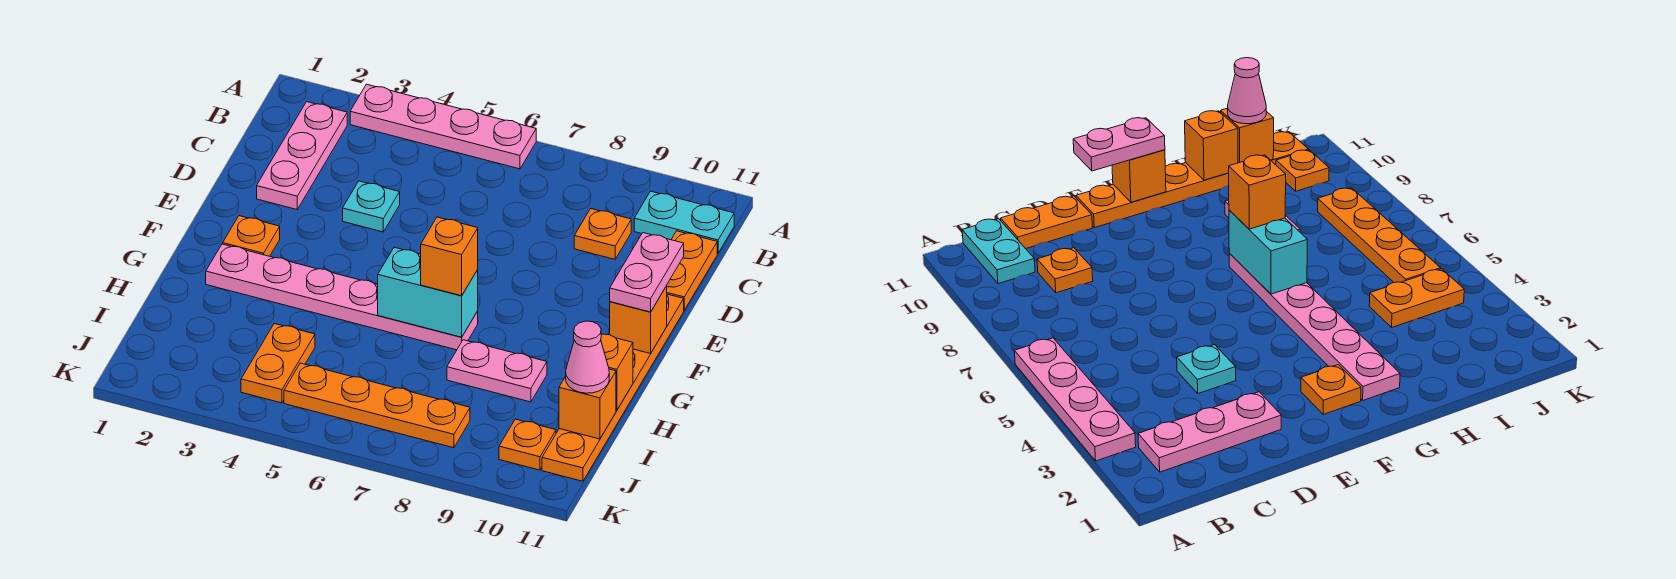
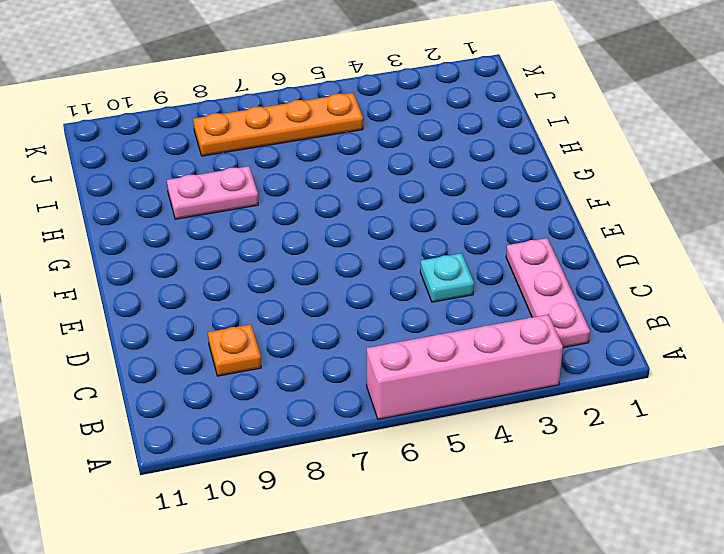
pink 1x4 brick [367,314,563,419] -> pink 1x4 plate [350,84,536,169]
none -> cyan 1x2 plate [634,191,734,253]
none -> orange 1x2 plate [667,231,717,310]
none -> orange 1x6 plate [542,294,684,481]

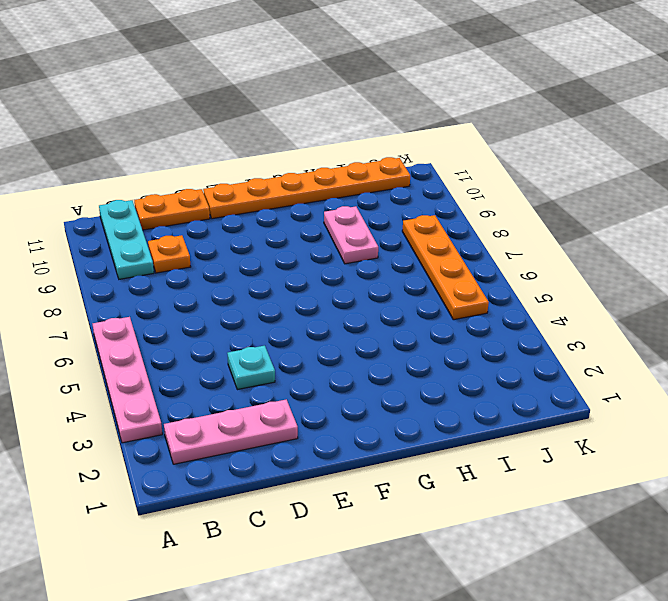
cyan 1x3 plate [99,200,154,279] -> cyan 1x2 plate [634,191,734,253]
none -> orange 1x1 plate [223,216,280,256]
none -> pink 1x6 plate [206,244,478,350]
none -> orange 1x2 plate [241,323,315,403]

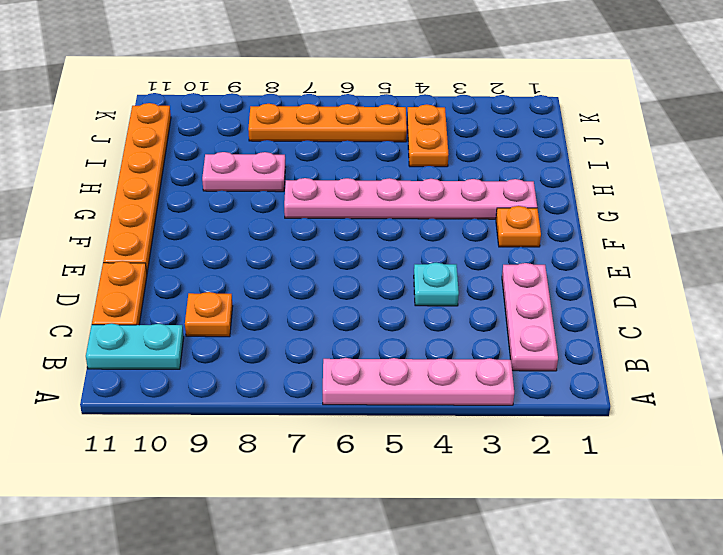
none -> orange 1x1 plate [499,419,556,470]
none -> orange 1x1 brick [610,286,667,354]
none -> cyan 1x2 brick [378,247,478,337]

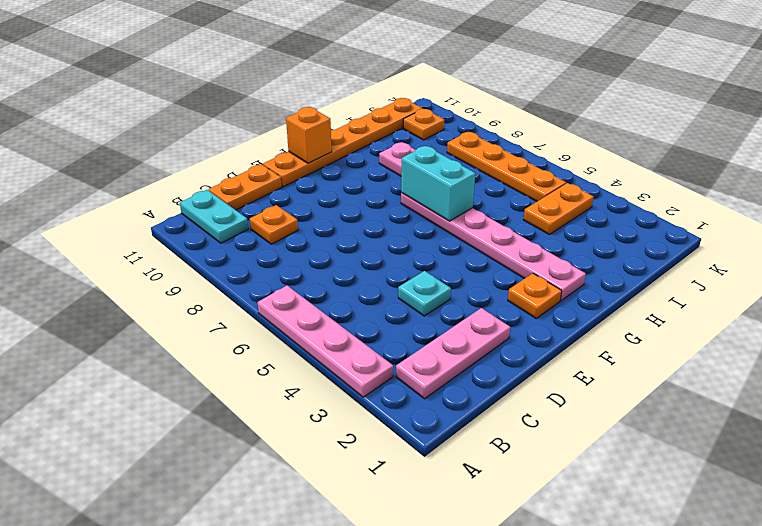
none -> orange 1x1 brick [601,334,633,411]
none -> orange 1x1 brick [559,369,616,439]
none -> pink 1x2 plate [610,233,684,312]

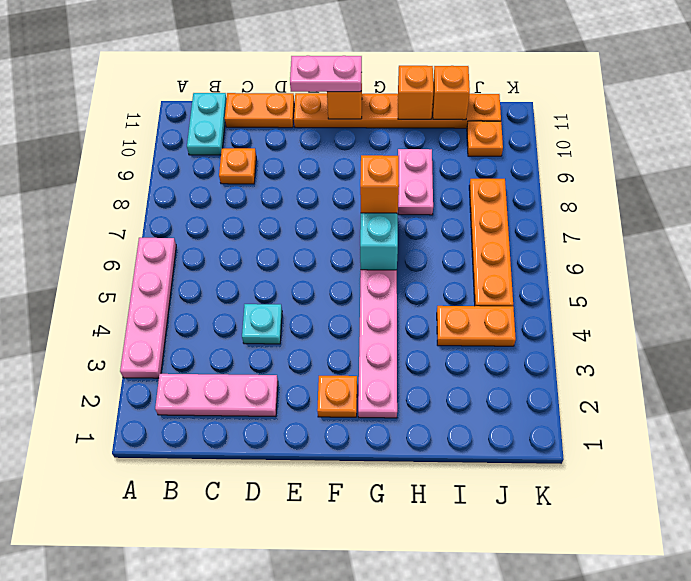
none -> pink 1x1 cone [566,321,609,393]

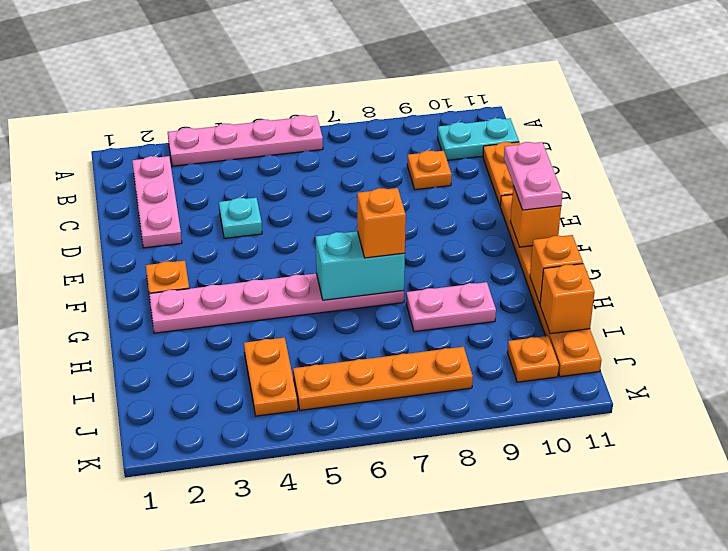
none -> pink 1x1 cone [566,321,609,393]

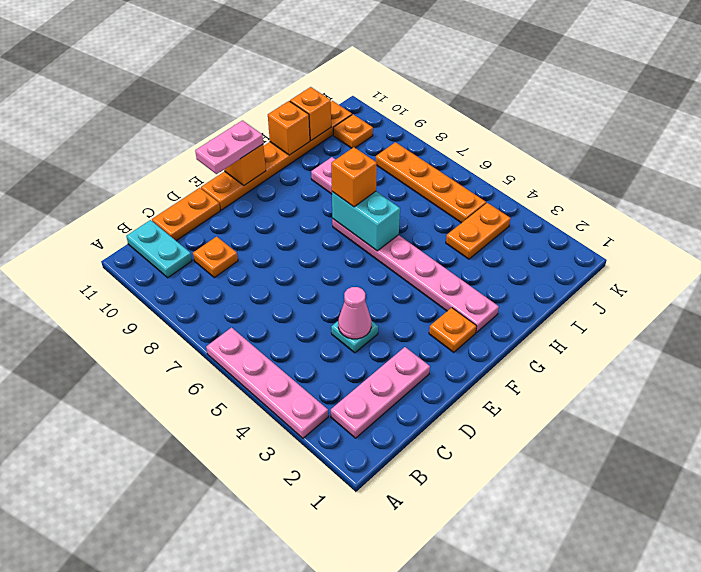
pink 1x1 cone [338,287,371,339] -> pink 1x1 cone moved to [566,321,609,393]

